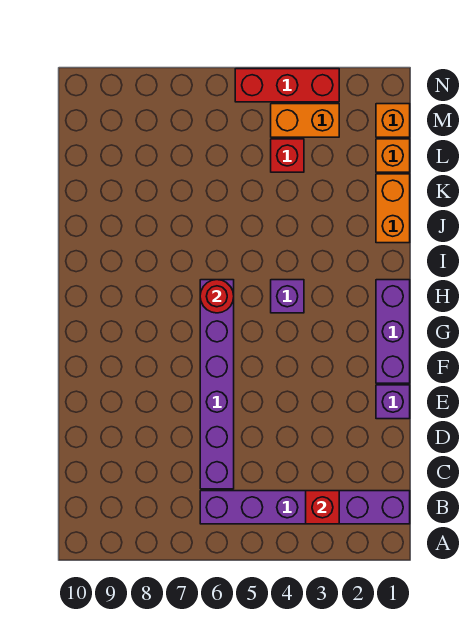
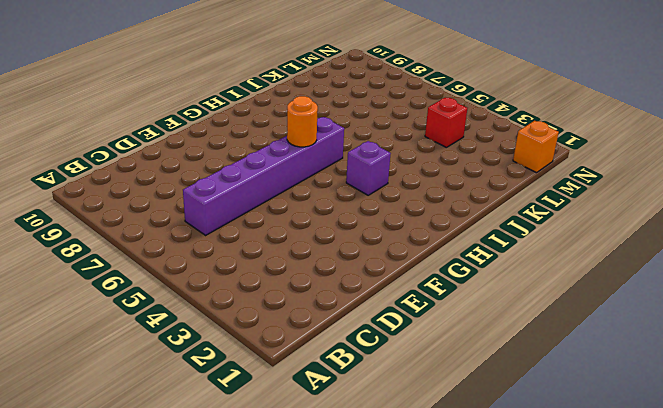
orange 1x1 round brick [287,96,318,147] -> none
none -> purple 1x6 brick [200,491,410,524]
none -> purple 1x1 brick [376,385,410,419]
none -> purple 1x3 brick [376,280,410,383]

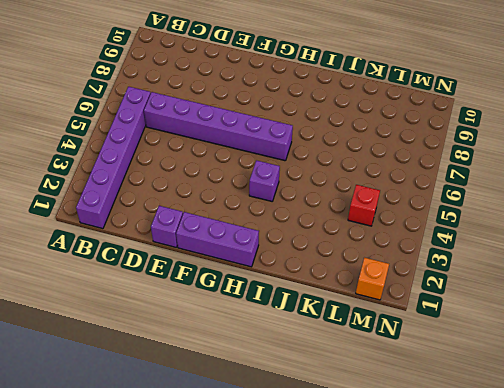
none -> orange 1x2 brick [376,174,410,243]
none -> orange 1x1 brick [376,139,410,172]
none -> orange 1x2 brick [271,104,339,137]

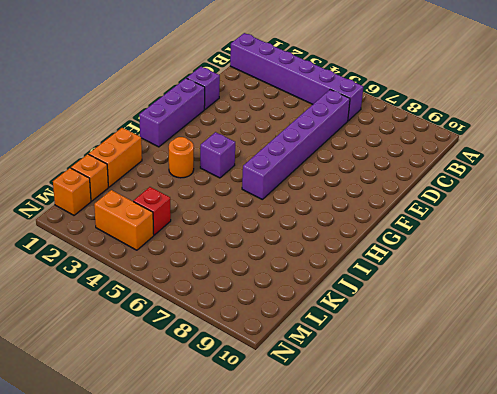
orange 1x1 round brick [169,137,194,178] -> none
none -> red 1x3 brick [235,69,339,102]
none -> red 1x1 brick [306,491,339,524]
none -> red 1x1 round brick [200,280,234,313]

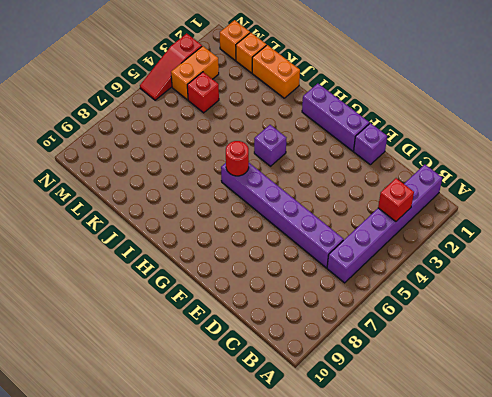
red 1x3 slope [140,33,202,100] -> red 1x3 brick [235,69,339,102]

